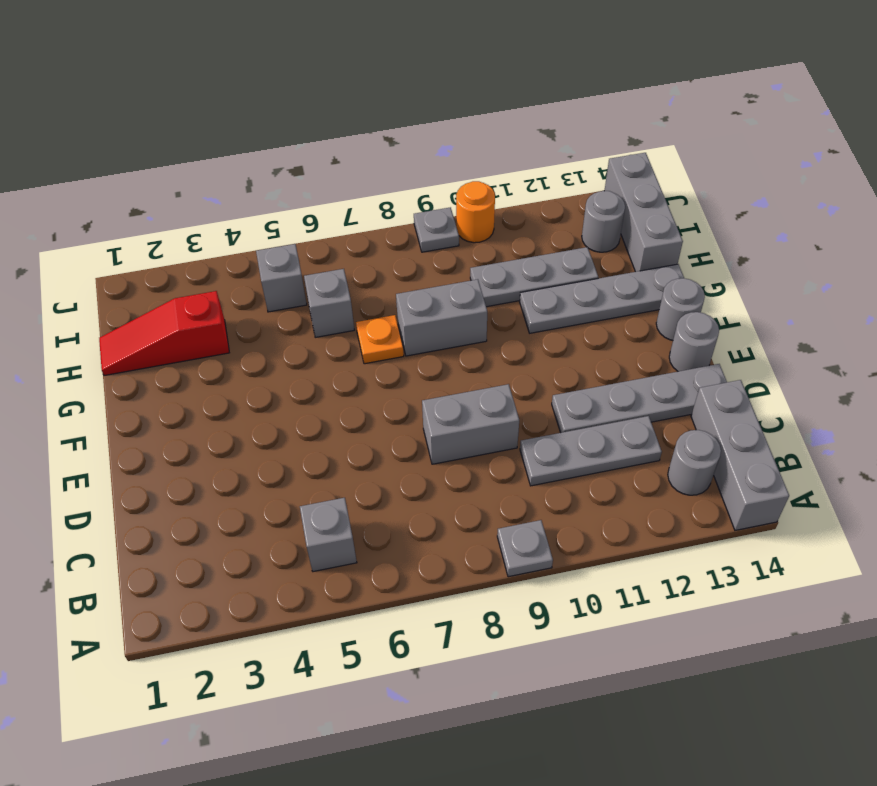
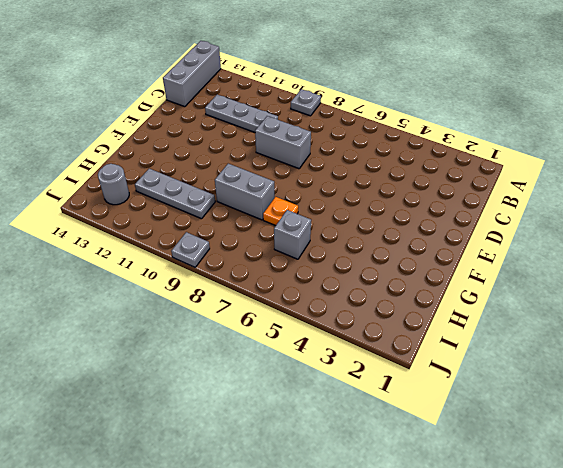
none -> grey 1x1 brick [300,498,357,572]
none -> grey 1x1 round brick [668,430,721,495]
none -> grey 1x4 plate [552,364,727,433]

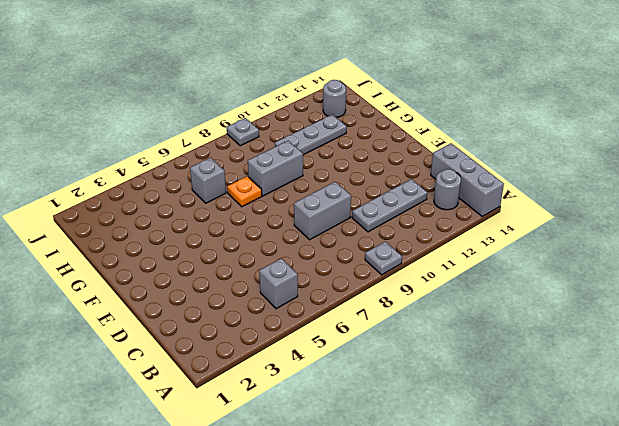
none -> grey 1x4 plate [552,364,727,433]
none -> grey 1x1 round brick [669,312,719,371]
none -> grey 1x1 round brick [656,278,705,340]

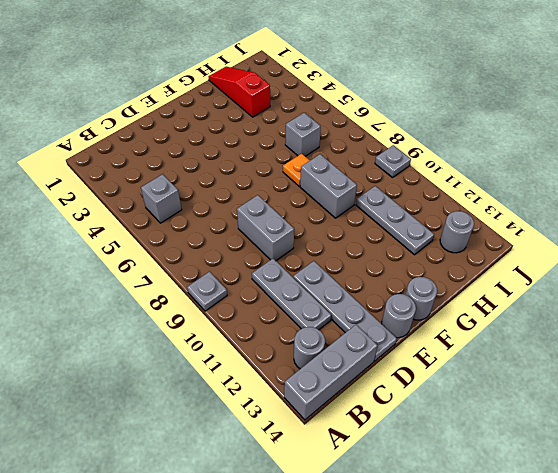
none -> grey 1x4 plate [520,264,684,333]
none -> grey 1x3 brick [604,153,683,272]
none -> grey 1x1 brick [256,244,307,312]

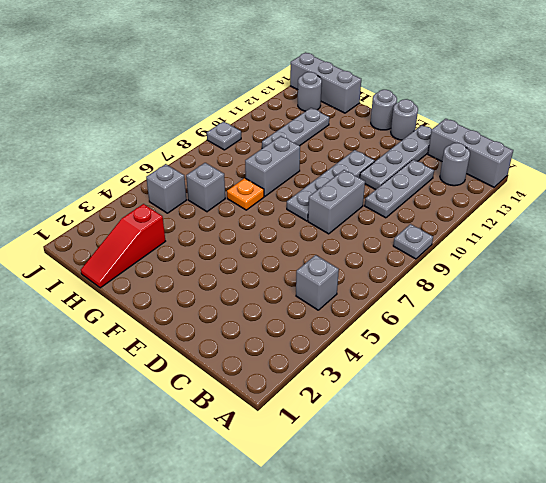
grey 1x4 plate [287,150,375,221] -> grey 1x4 plate moved to [520,264,684,333]
none -> orange 1x1 round brick [456,181,495,243]

